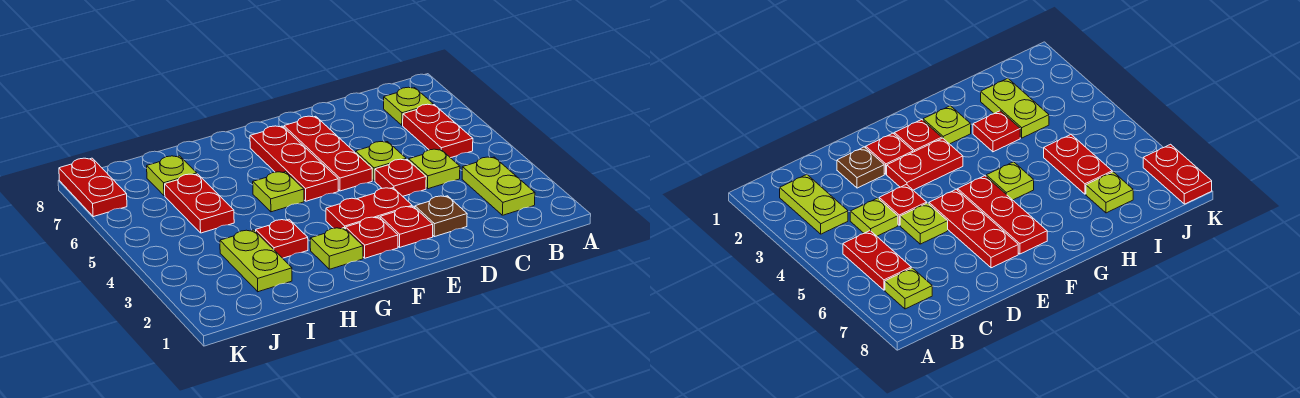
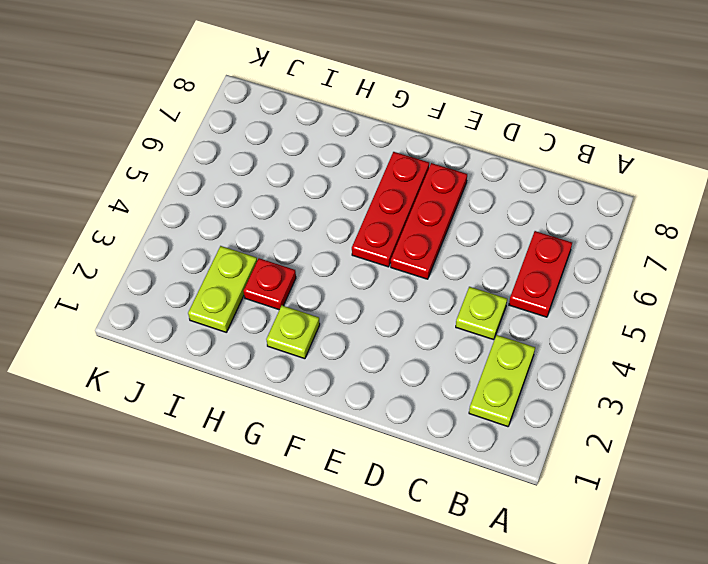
none -> lime 1x1 plate [384,87,433,125]
none -> brown 1x1 plate [415,196,467,237]
none -> red 1x1 plate [375,159,426,196]

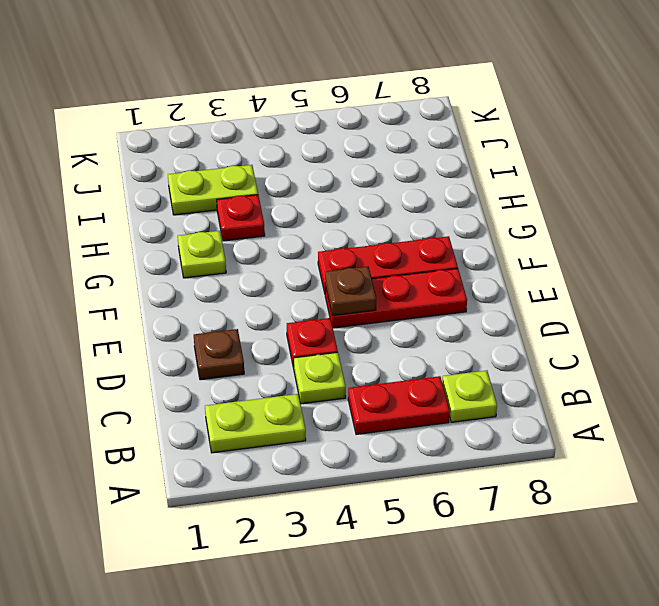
brown 1x1 plate [325,266,376,316] -> none
none -> lime 1x1 plate [356,142,406,181]
none -> red 1x1 plate [380,206,433,247]
none -> red 1x2 plate [326,188,412,229]

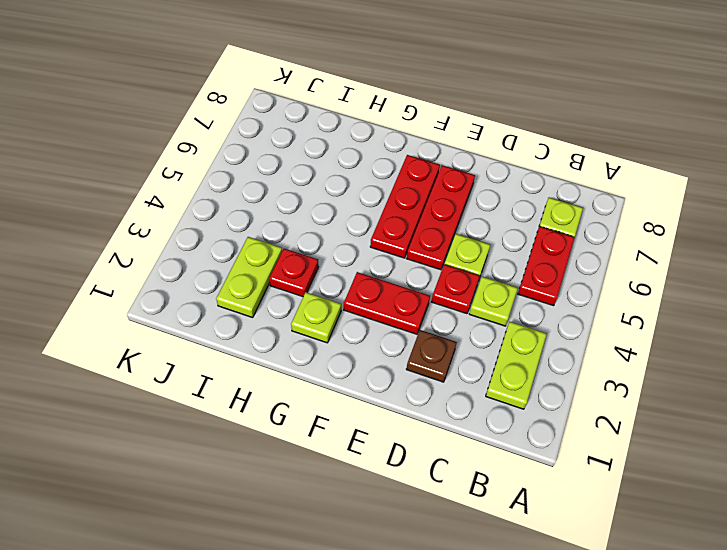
none -> red 1x1 plate [380,206,433,247]
none -> red 1x1 plate [346,217,398,258]
none -> lime 1x1 plate [253,172,304,212]

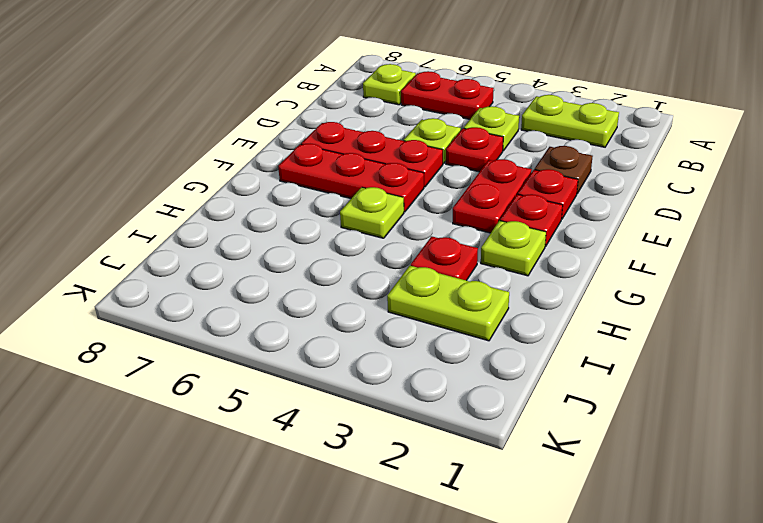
none -> red 1x2 plate [165,174,234,233]
none -> lime 1x1 plate [147,156,197,196]
none -> red 1x2 plate [59,158,127,217]

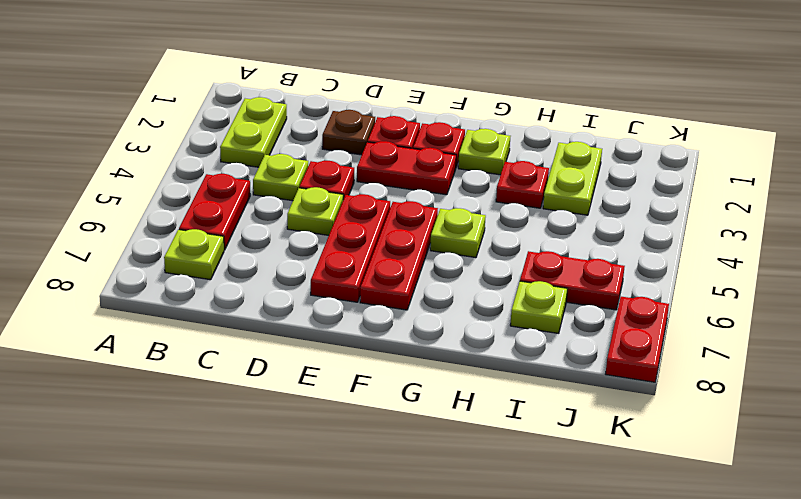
red 1x2 plate [520,251,625,310] -> red 1x2 plate turned to [165,174,234,233]

